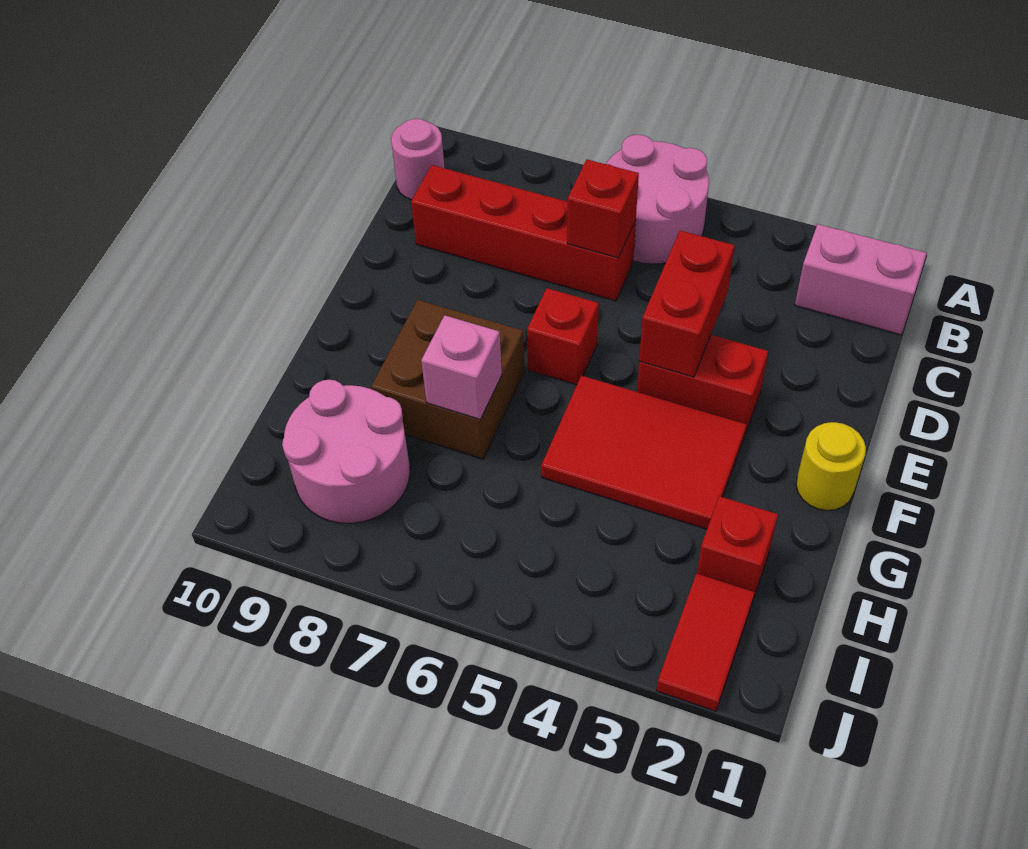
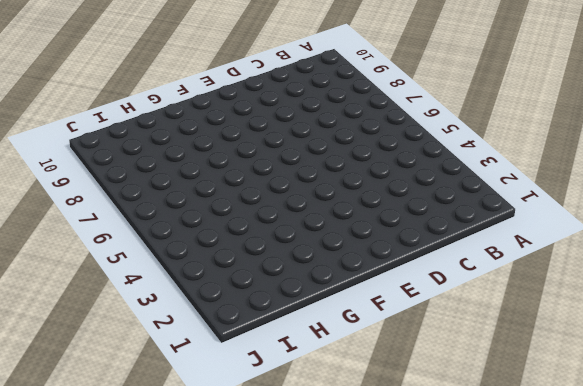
none -> pink 2x2 round brick [606,135,709,264]
none -> pink 1x2 brick [795,224,927,335]
none -> pink 1x1 round brick [391,119,444,200]

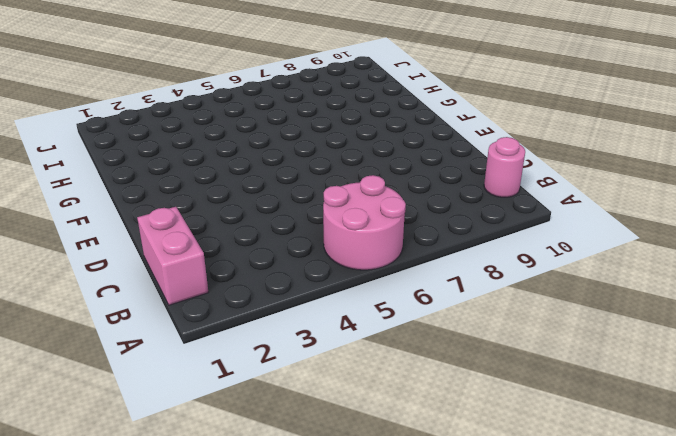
pink 1x2 brick [137,207,208,305] -> pink 1x2 brick turned to [795,224,927,335]
none -> red 1x4 brick [411,165,636,301]
none -> red 1x2 brick [637,335,768,434]
none -> red 1x1 brick [527,288,599,385]

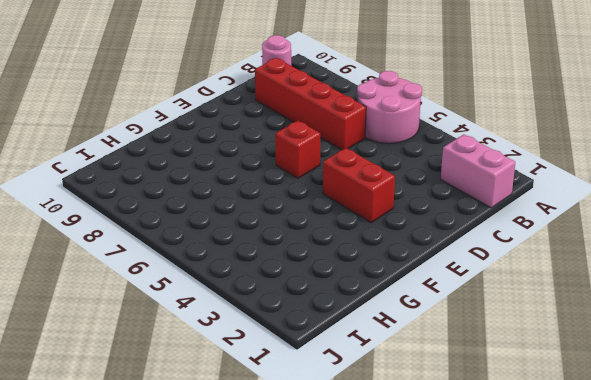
none -> yellow 1x1 round brick [796,422,866,511]
none -> red 2x3 tile [541,375,747,529]
none -> brown 2x2 brick [371,300,525,459]

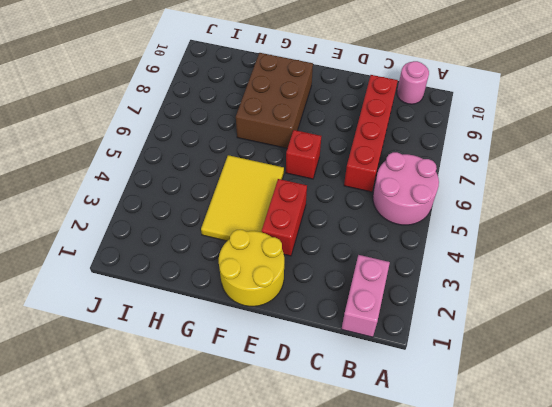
yellow 2x2 round brick [219,230,284,306] -> yellow 1x1 round brick [796,422,866,511]
yellow 2x3 tile [201,155,284,241] -> red 2x3 tile [541,375,747,529]
brown 2x3 brick [236,53,313,149] -> brown 2x2 brick [371,300,525,459]
none -> red 1x1 brick [697,496,778,596]
none -> pink 2x2 round brick [282,380,410,523]
none -> red 1x2 tile [657,573,755,711]

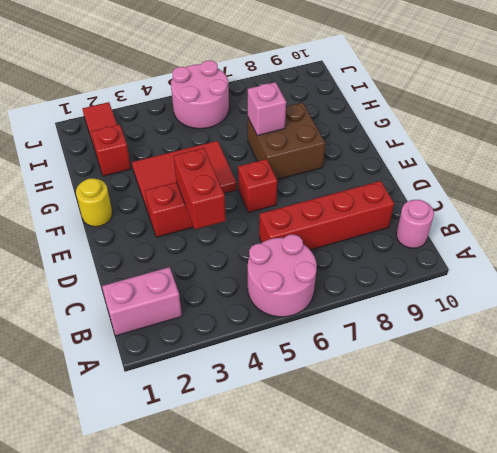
pink 2x2 round brick [171,60,229,129] -> pink 2x2 round brick moved to [282,380,410,523]
none -> red 1x1 brick [567,160,639,258]

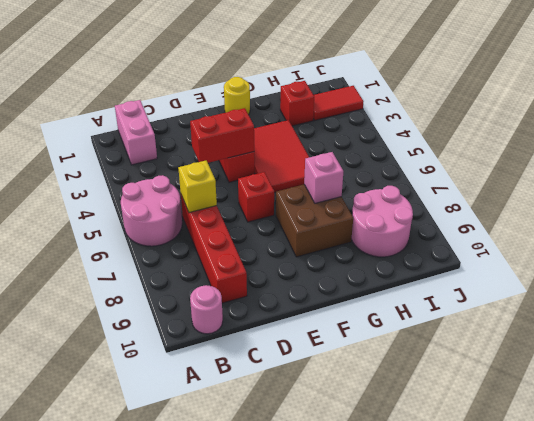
yellow 1x1 brick [178,161,217,213] -> red 1x1 brick [567,160,639,258]

